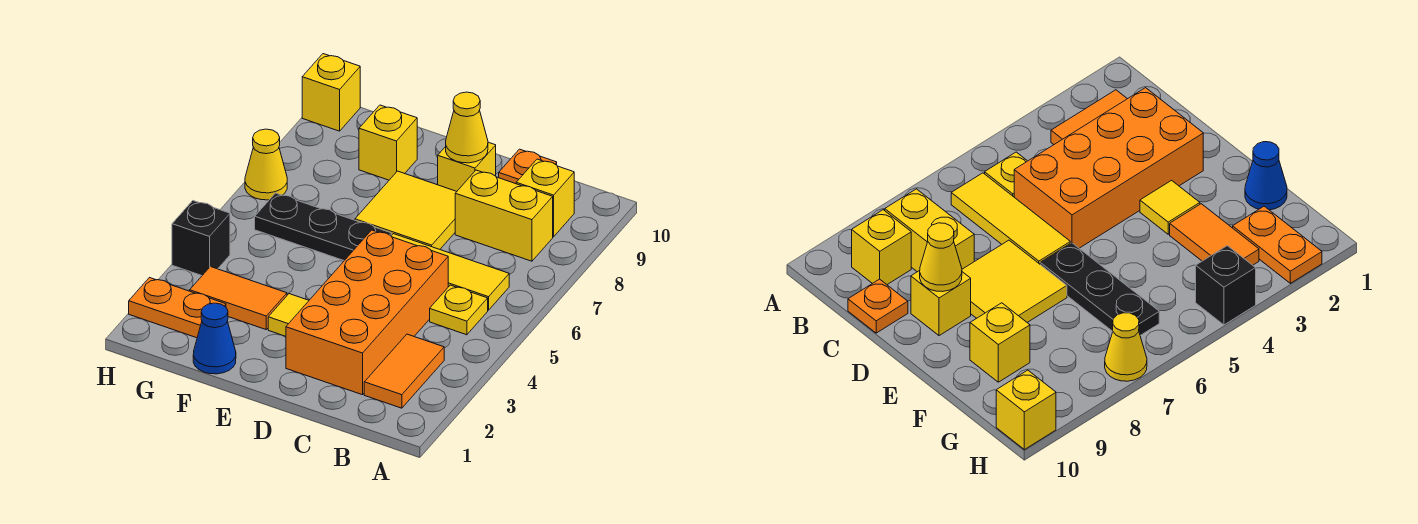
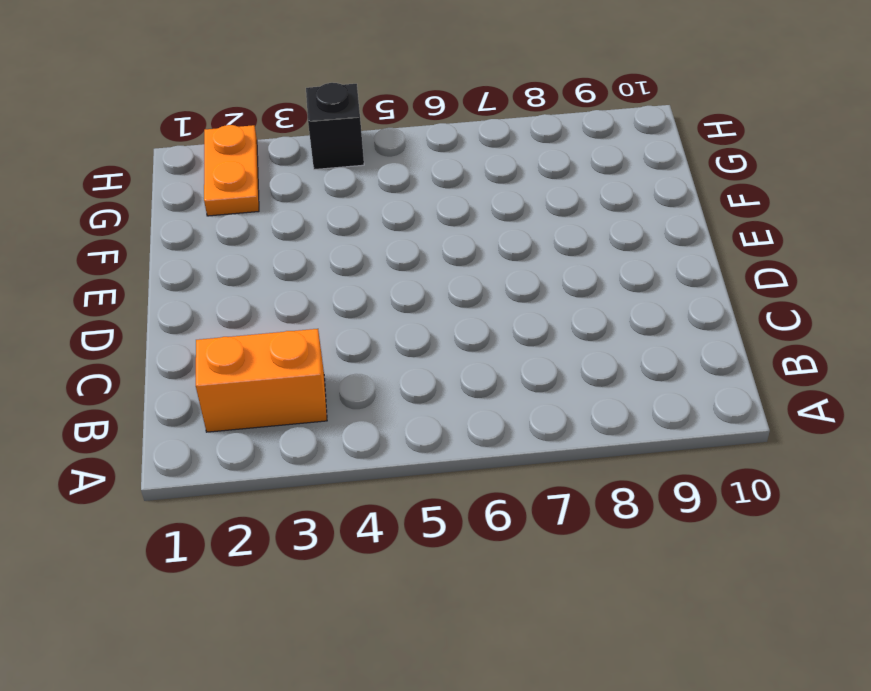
orange 1x2 brick [196,329,327,432] -> orange 1x2 tile [364,334,444,408]
none -> yellow 1x1 plate [430,285,488,335]
none -> yellow 1x3 tile [392,234,509,310]
none -> yellow 1x2 brick [455,170,553,261]

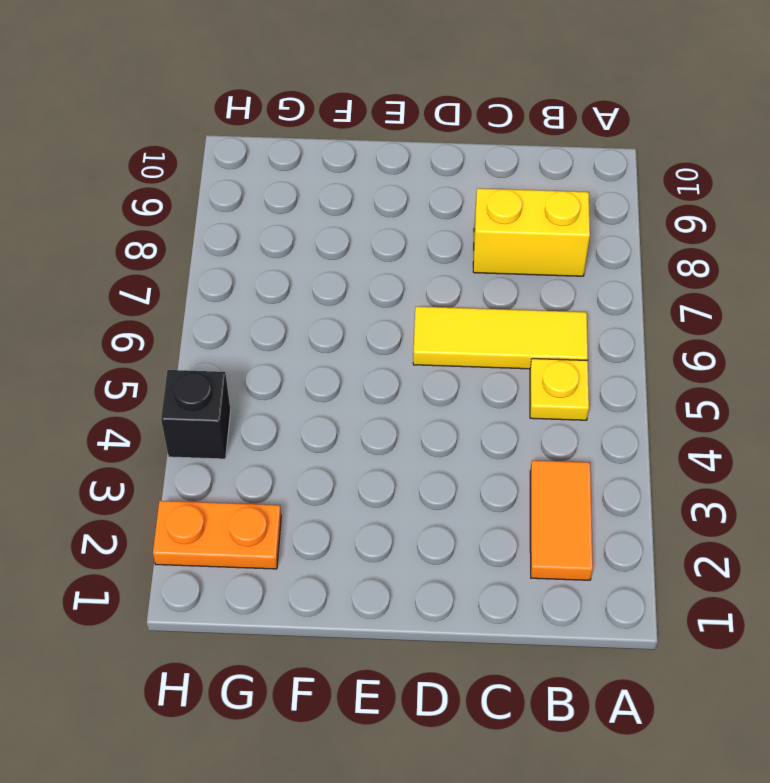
none -> yellow 1x1 brick [516,159,574,237]
none -> orange 2x4 brick [286,230,448,395]
none -> orange 1x1 plate [499,149,557,184]

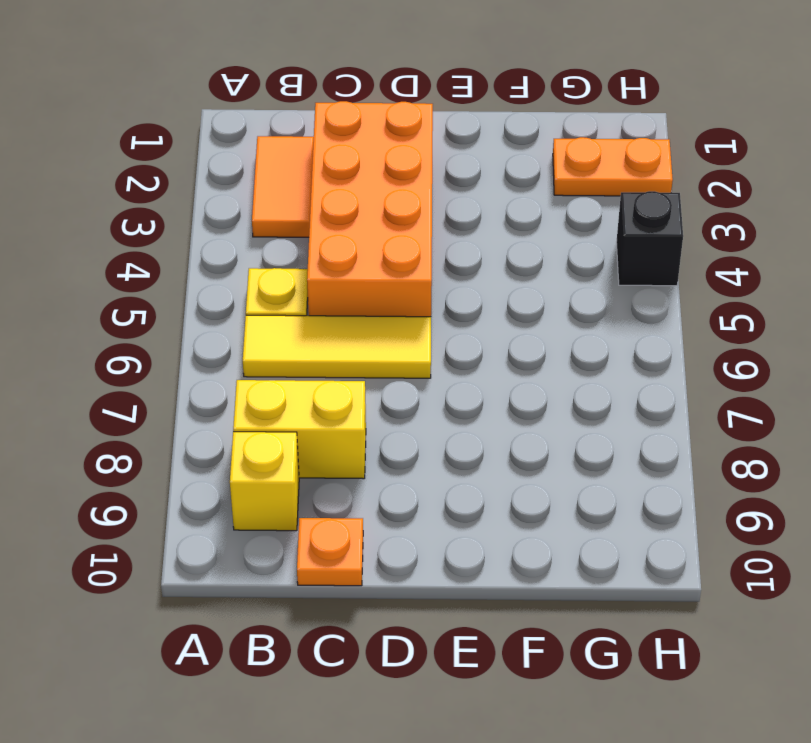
none -> yellow 2x2 tile [355,171,457,249]
none -> yellow 1x1 brick [438,142,496,191]
none -> yellow 1x1 tile [268,294,309,336]

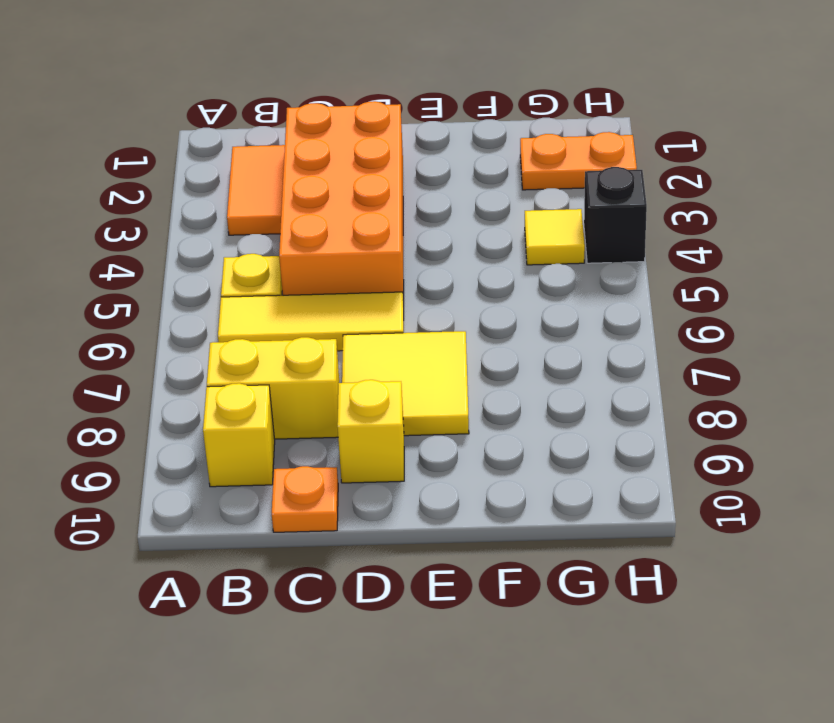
yellow 1x1 tile [525,209,585,265] -> yellow 1x1 tile moved to [268,294,309,336]
none -> black 1x3 plate [255,193,391,261]
none -> blue 1x1 cone [193,303,236,374]
none -> orange 1x2 tile [190,267,287,329]

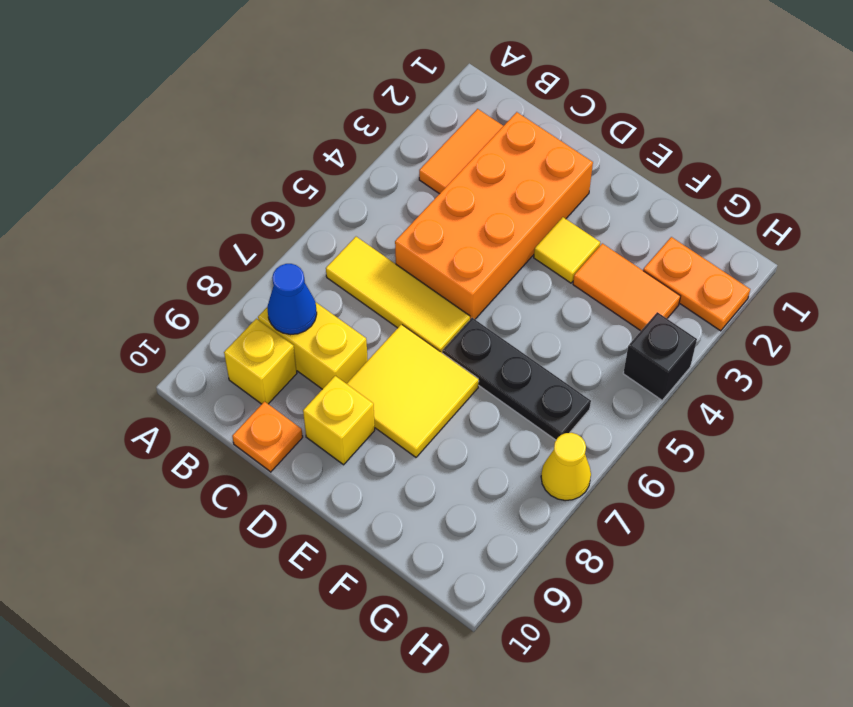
blue 1x1 cone [267,264,317,335] -> blue 1x1 cone moved to [193,303,236,374]
none -> yellow 1x1 plate [430,285,488,335]
none -> yellow 1x1 brick [359,105,417,180]
none -> yellow 1x1 brick [302,54,360,131]

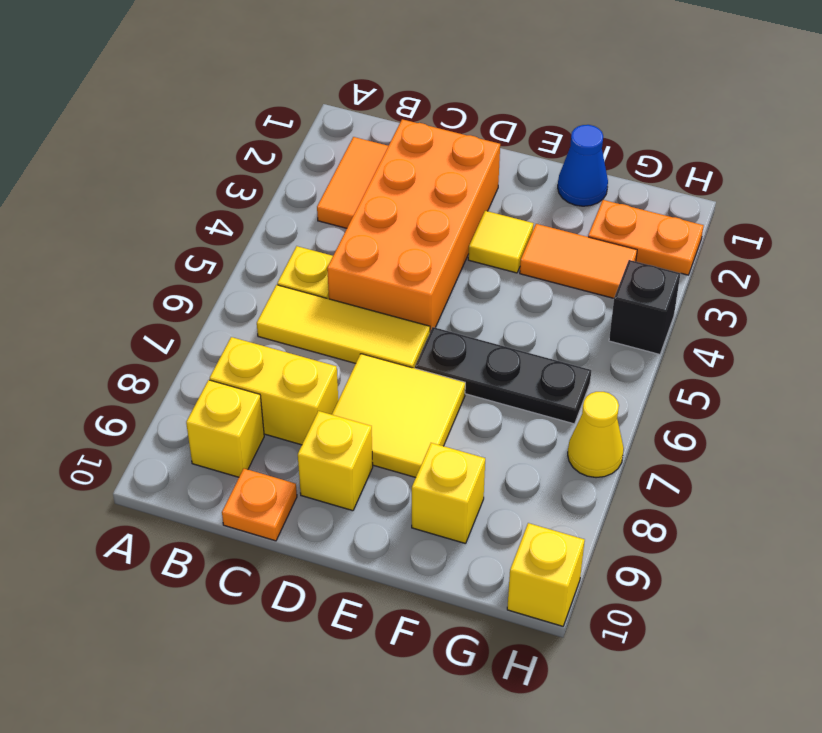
none -> yellow 1x1 cone [446,92,488,163]

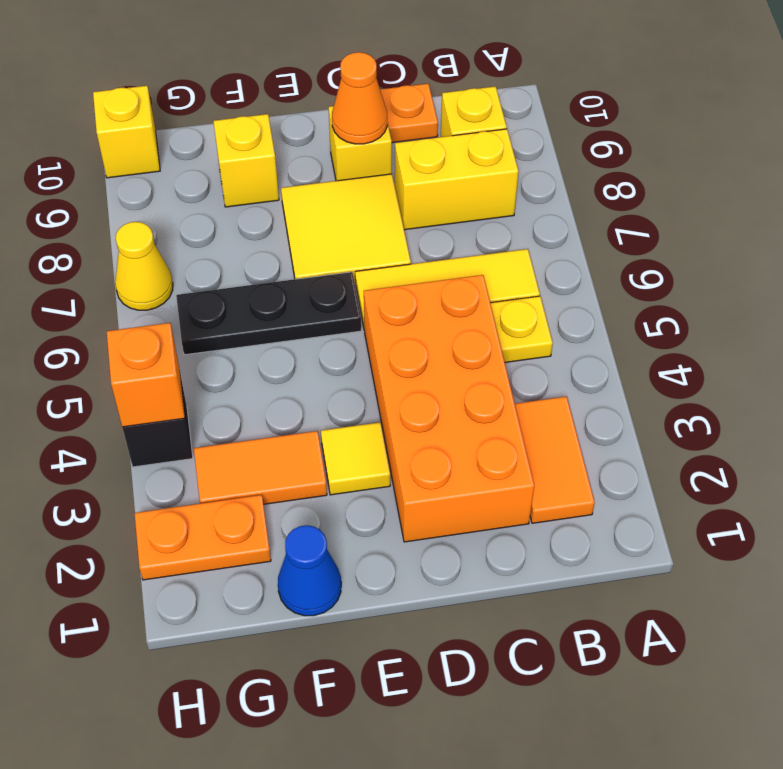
orange 1x1 cone [332,52,387,144] -> yellow 1x1 cone [446,92,488,163]
orange 1x1 brick [107,323,185,427] -> none

